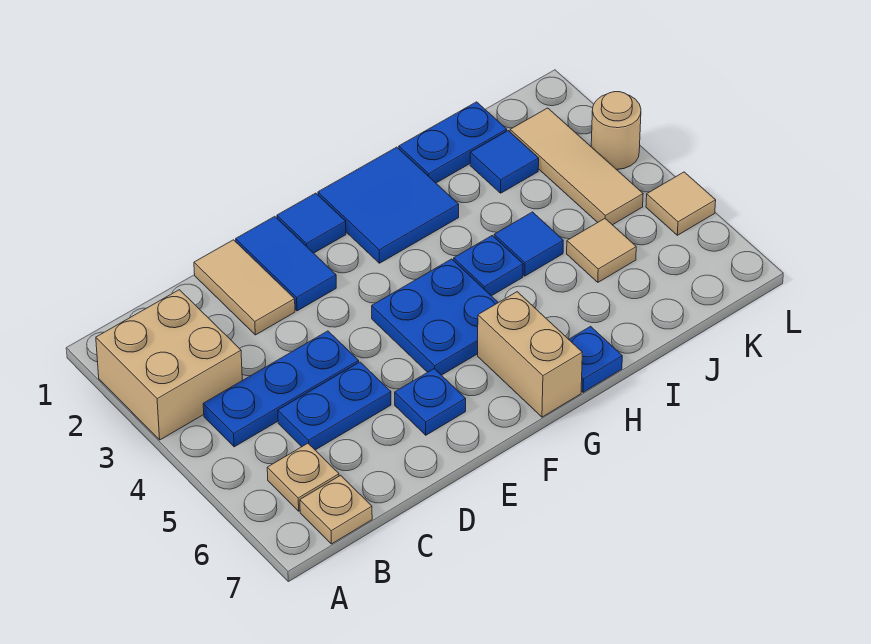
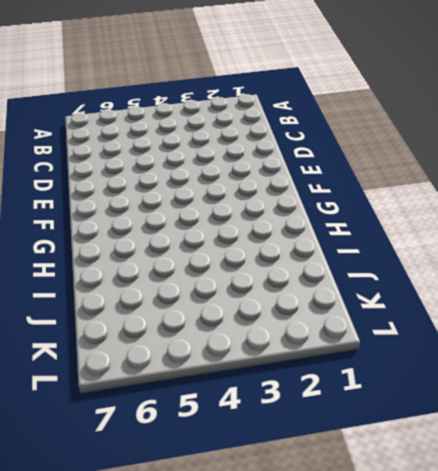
none -> tan 2x2 brick [96,290,242,440]
none -> blue 1x3 plate [203,331,359,447]
none -> tan 1x1 plate [267,443,339,511]

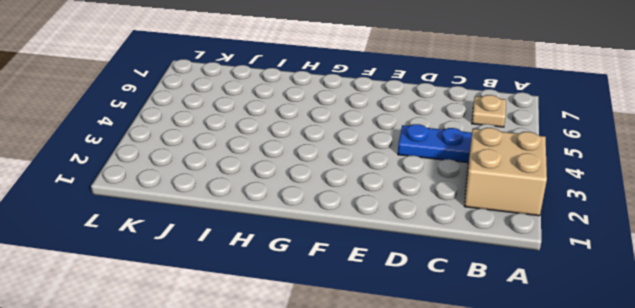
none -> tan 1x1 plate [300,475,372,544]
none -> blue 1x2 plate [278,362,391,450]
none -> tan 1x2 tile [194,240,295,335]

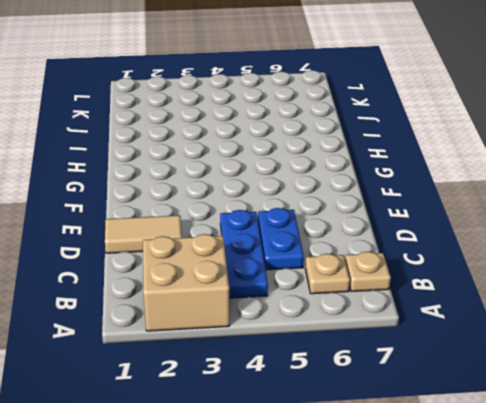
none -> blue 1x2 tile [236,216,336,311]
none -> blue 1x1 plate [395,369,466,435]
none -> blue 1x1 tile [277,193,346,253]

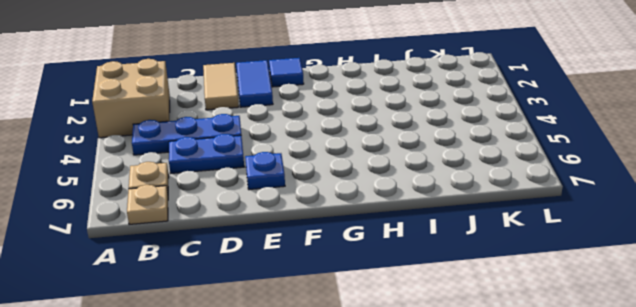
none -> blue 2x2 plate [372,259,498,375]
none -> blue 2x2 tile [318,147,459,263]
none -> tan 1x2 brick [478,292,582,417]

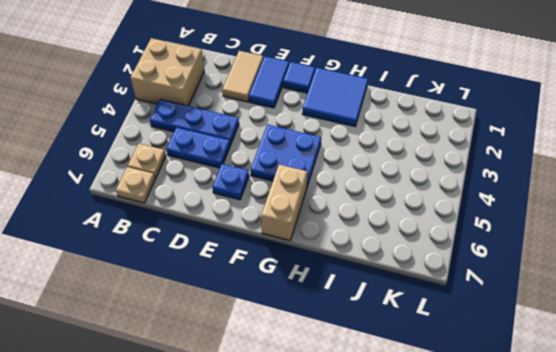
none -> blue 1x1 plate [454,235,523,296]
none -> blue 1x1 plate [569,326,622,392]
none -> blue 1x2 plate [399,102,507,183]

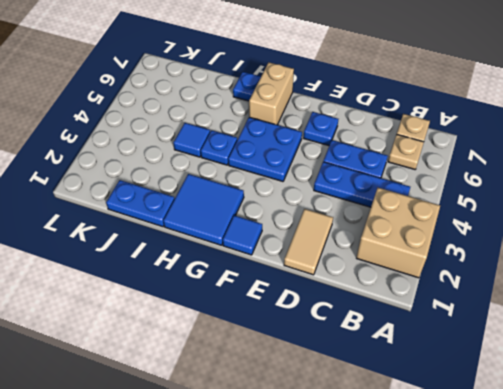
none -> blue 1x2 tile [236,216,336,311]
none -> blue 1x1 tile [470,131,539,193]
none -> tan 1x1 tile [567,219,636,282]

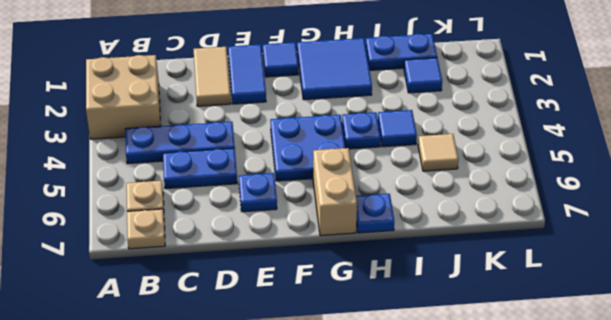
none -> tan 1x3 tile [510,108,643,225]
none -> tan 1x1 round brick [591,92,641,170]
none -> tan 1x1 tile [646,172,716,235]

